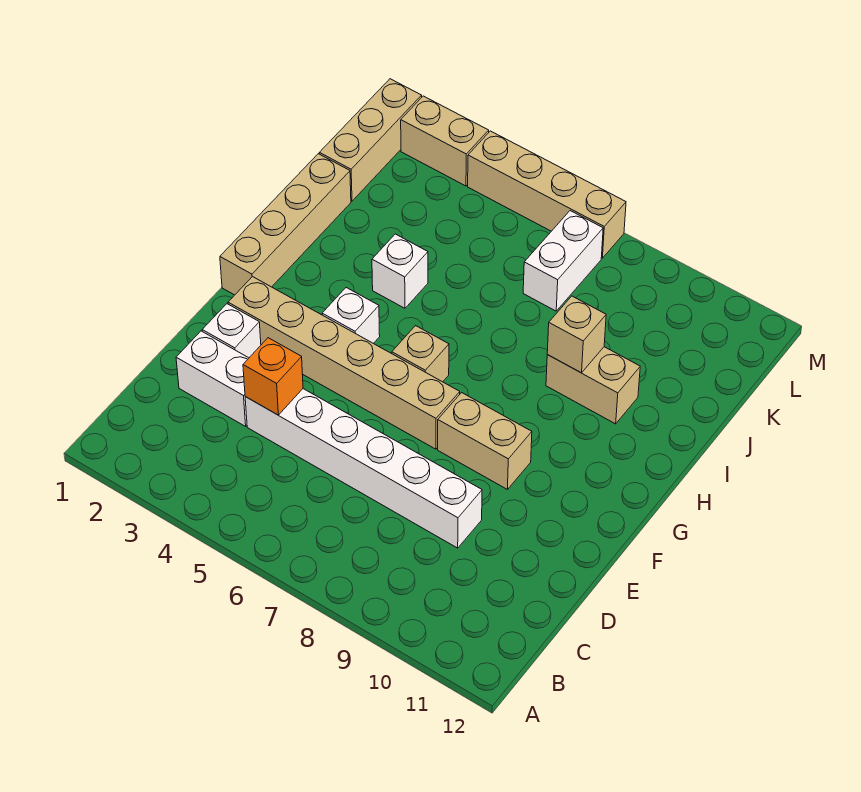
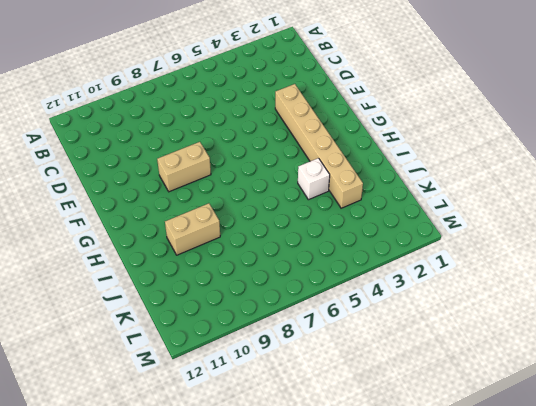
tan 1x6 brick [275,84,363,208] -> tan 1x6 brick turned to [228,276,460,449]
none -> white 1x2 brick [176,331,249,426]
none -> white 1x6 brick [245,389,482,548]
none -> white 1x1 brick [202,304,261,358]

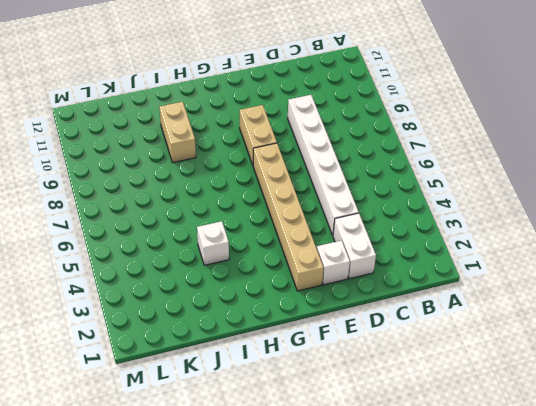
none -> tan 1x4 brick [220,154,351,295]
none -> white 1x1 brick [322,288,380,343]
none -> tan 1x1 brick [392,326,449,382]

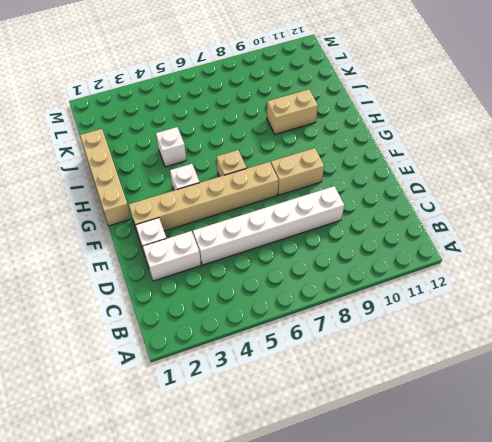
none -> tan 1x3 brick [319,79,422,201]
none -> white 1x2 brick [523,211,603,311]
none -> tan 1x2 brick [401,96,489,186]

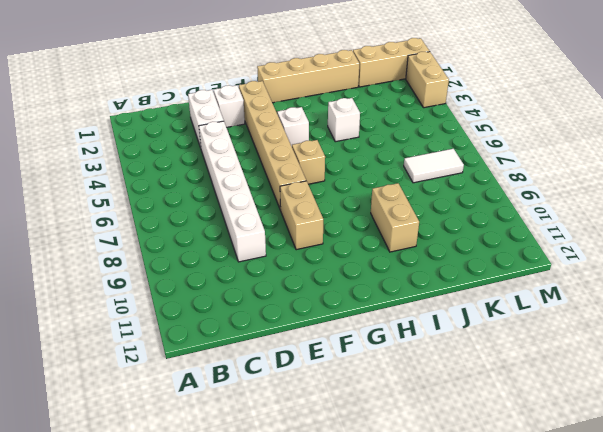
white 1x2 tile [404,149,464,183] -> white 1x2 brick [523,211,603,311]
none -> tan 1x4 brick [468,131,626,258]
none -> orange 1x1 brick [243,338,303,415]
none -> tan 1x1 brick [547,296,606,373]

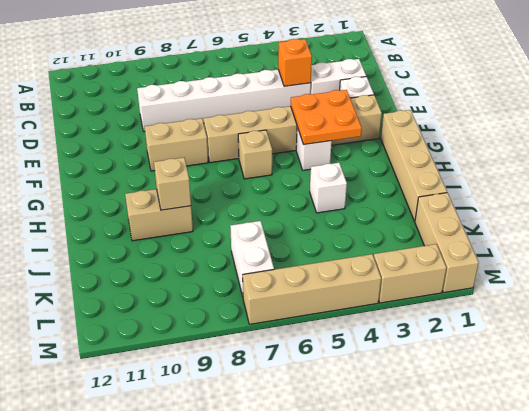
orange 2x2 plate [291,90,362,144] -> none

